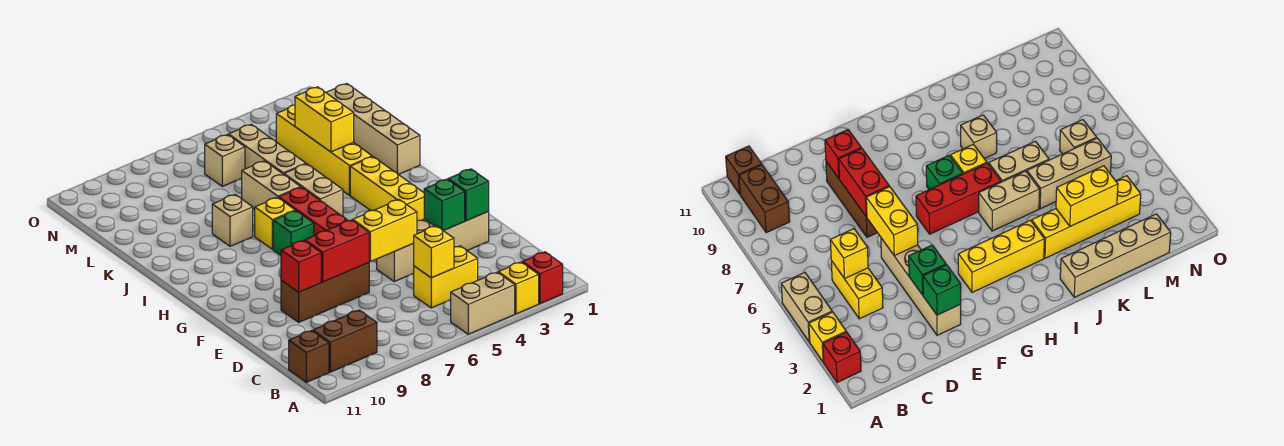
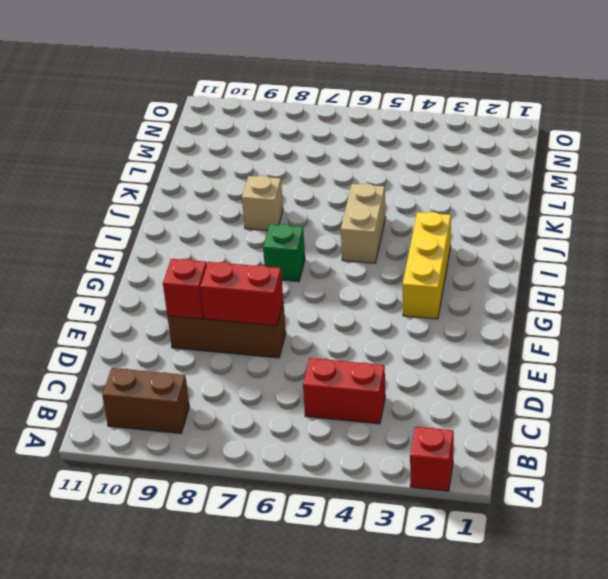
red 1x2 brick [303,358,385,424] -> yellow 1x2 brick [414,246,478,308]
none -> yellow 1x1 brick [498,262,539,314]
none -> tan 1x2 brick [451,272,515,334]
none -> brown 1x1 brick [289,331,329,382]

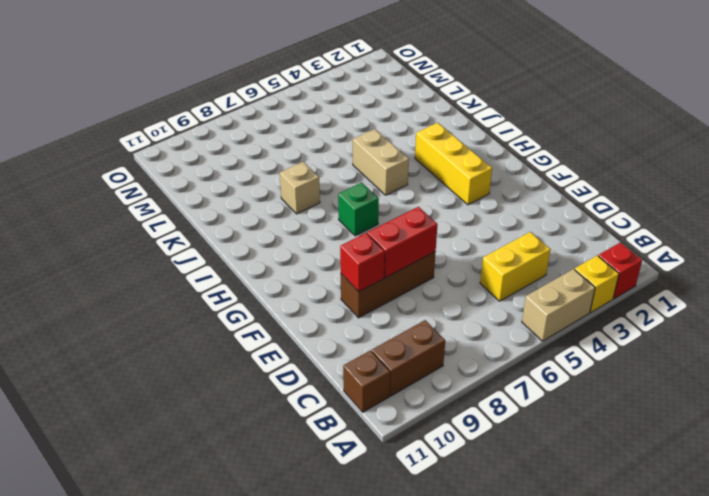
none -> tan 1x4 brick [377,212,489,282]
none -> red 1x3 brick [279,187,348,236]
none -> yellow 1x1 brick [255,197,295,249]

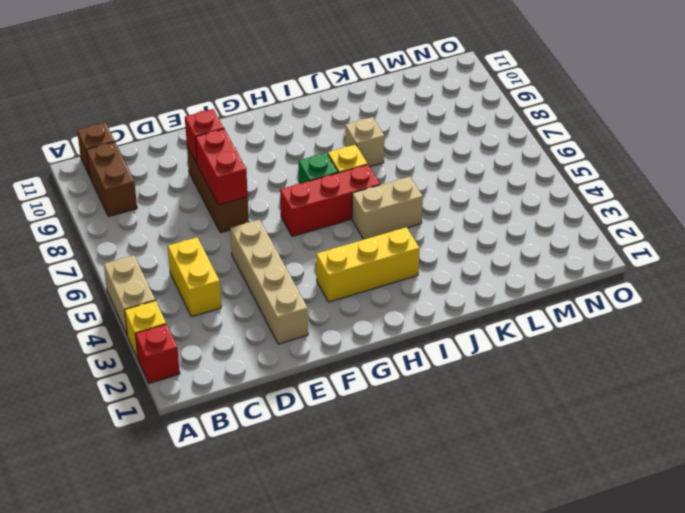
none -> tan 1x4 brick [326,84,420,175]
none -> yellow 1x4 brick [276,105,372,195]
none -> tan 1x2 brick [241,161,301,210]

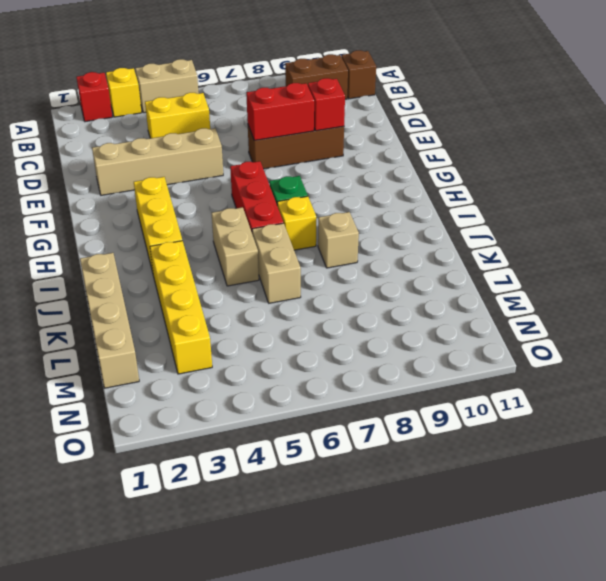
none -> tan 1x3 brick [229,124,306,174]
none -> tan 1x1 brick [205,135,245,186]
none -> yellow 1x1 brick [413,226,454,278]

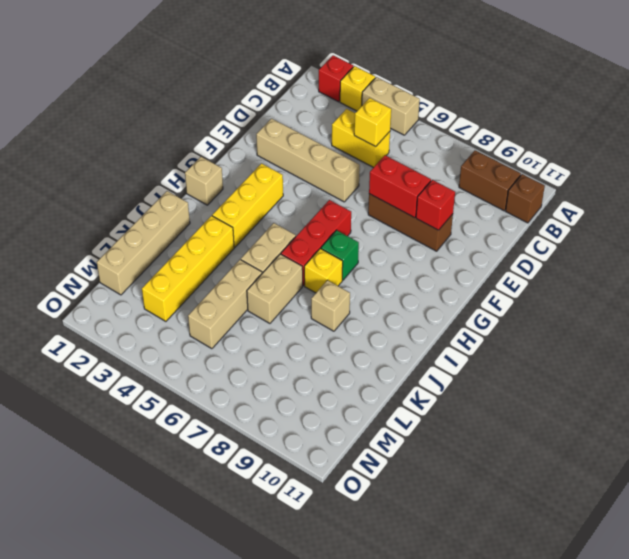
tan 1x1 brick [185,157,223,205] -> tan 1x1 brick moved to [205,135,245,186]
none -> green 1x1 brick [448,169,489,221]
none -> green 1x1 brick [424,179,465,231]
none -> yellow 1x2 brick [353,200,417,262]

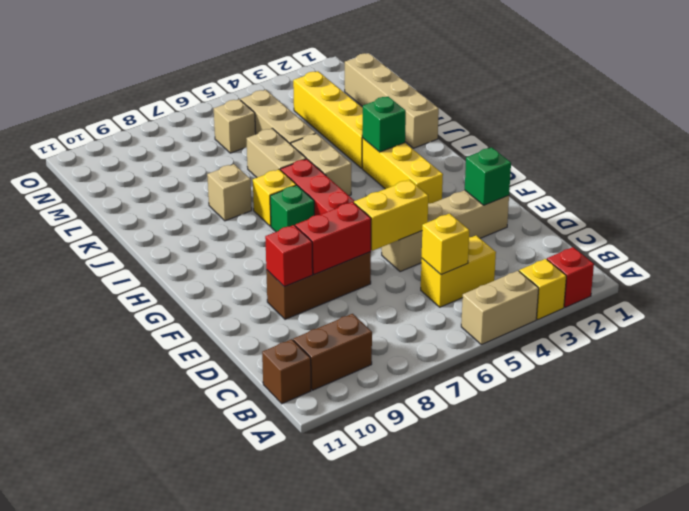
green 1x1 brick [362,97,406,152] -> green 1x1 brick moved to [424,179,465,231]
none -> yellow 1x2 brick [295,87,354,152]

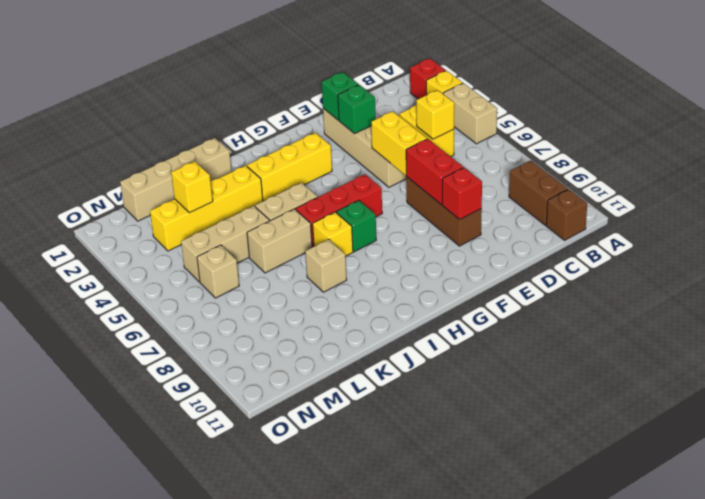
yellow 1x1 brick [171,161,213,213] -> yellow 1x2 brick [295,87,354,152]

